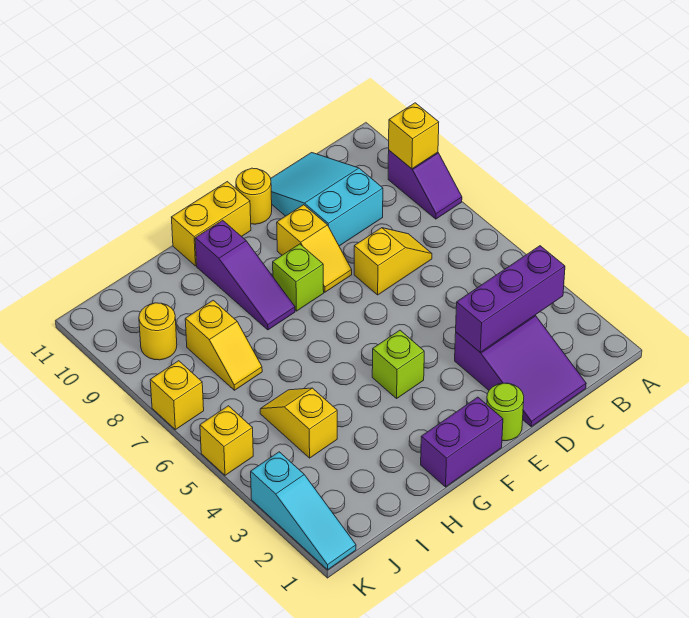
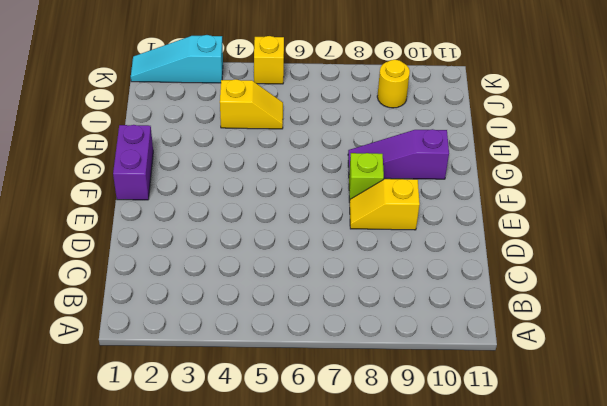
none -> purple 1x2 slope [388,150,462,219]
none -> purple 2x3 slope [455,315,586,426]
none -> yellow 1x2 slope [354,228,432,295]

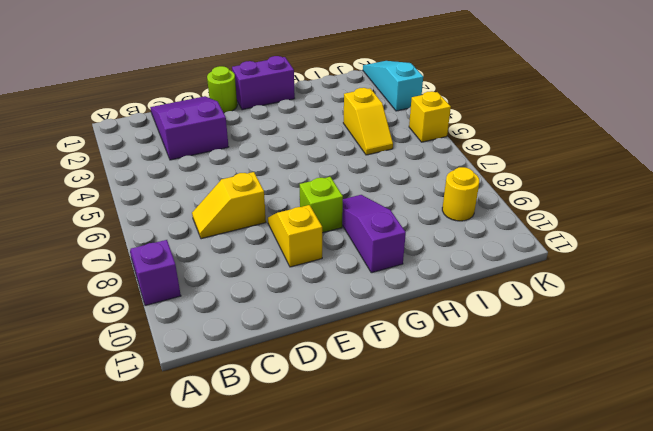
none -> cyan 2x3 slope [271,153,383,246]
none -> yellow 1x1 round brick [236,168,272,224]
none -> lime 1x1 brick [372,330,424,398]

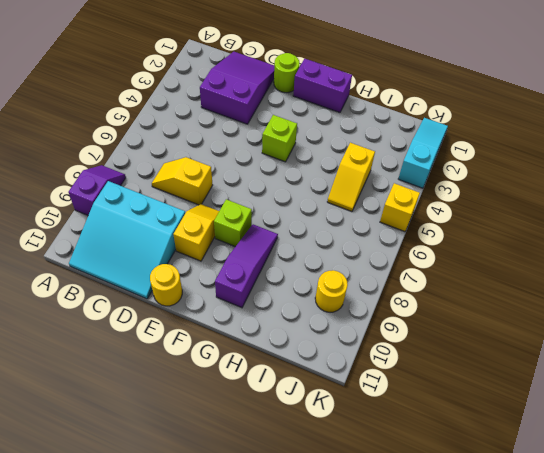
cyan 3x3 slope [69,181,185,299] -> cyan 2x3 slope [271,153,383,246]
none -> yellow 1x2 brick [171,182,251,266]
none -> yellow 1x2 slope [185,300,262,390]
none -> yellow 1x1 brick [150,361,204,430]

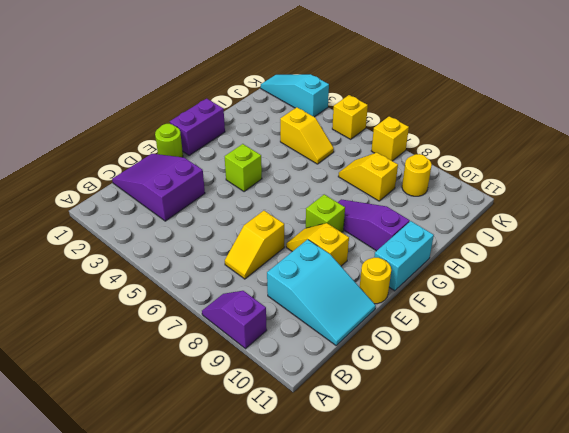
cyan 1x2 brick [374,221,434,291] -> yellow 1x2 brick [171,182,251,266]
none -> yellow 1x1 brick [389,103,439,169]
none -> purple 1x3 brick [456,246,565,353]

